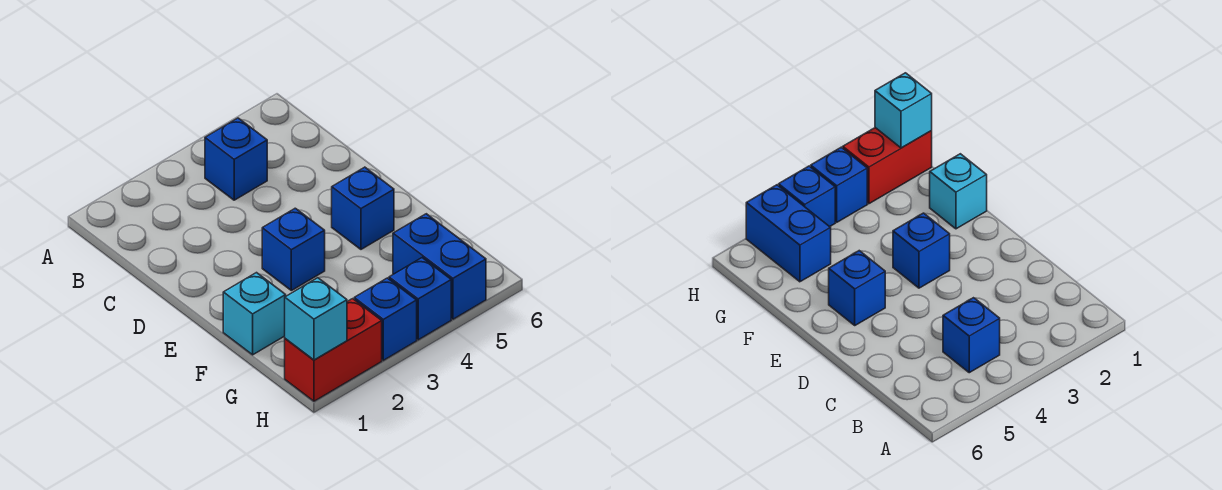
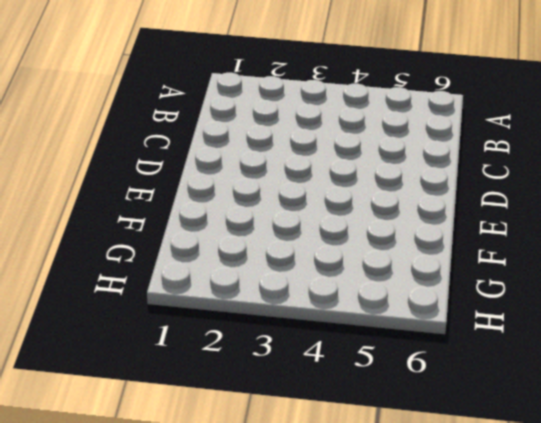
none -> blue 1x1 brick [205,118,267,200]
none -> blue 1x1 brick [262,208,325,291]

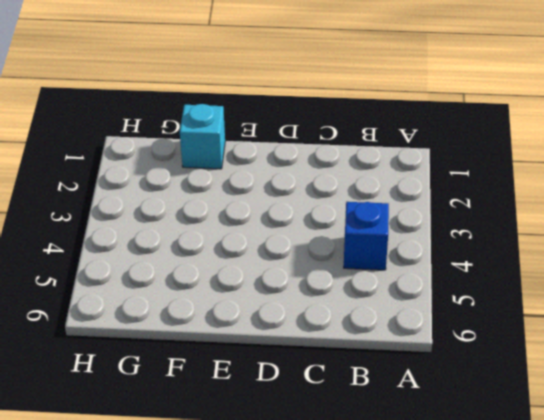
none -> blue 1x1 brick [262,208,325,291]
none -> blue 1x1 brick [332,167,394,249]

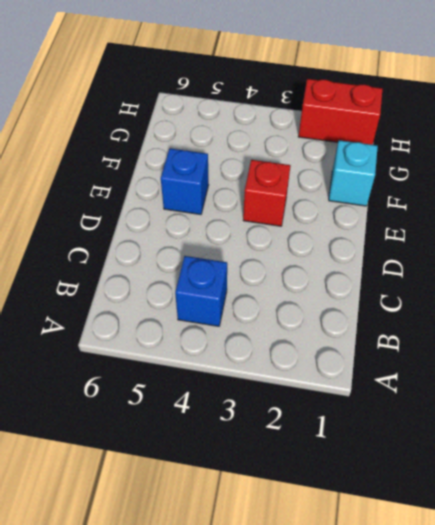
red 1x1 brick [243,160,291,226] -> blue 1x1 brick [262,208,325,291]
none -> blue 1x2 brick [393,214,486,319]
none -> blue 1x1 brick [354,278,417,360]

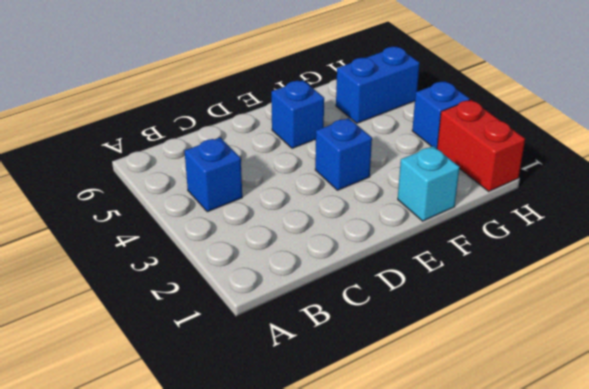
none -> blue 1x1 brick [389,258,451,340]
none -> cyan 1x1 brick [285,278,347,360]

